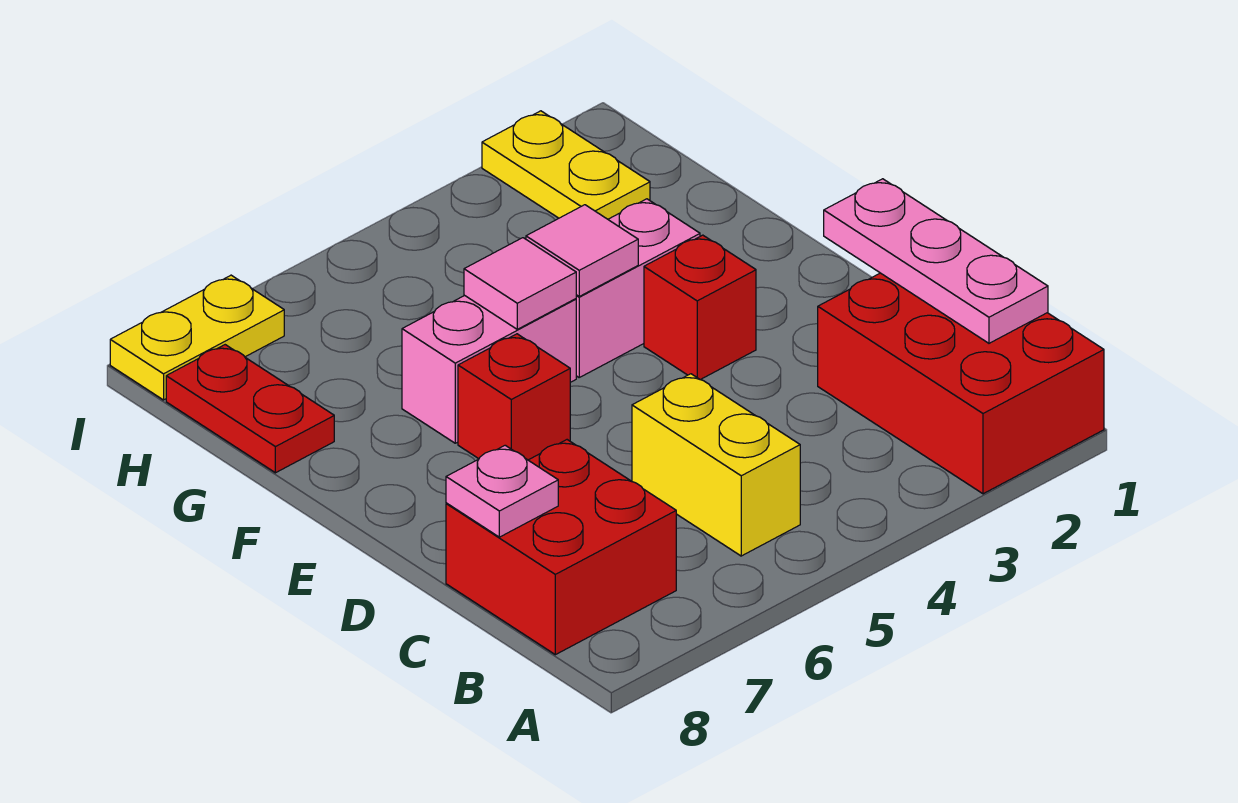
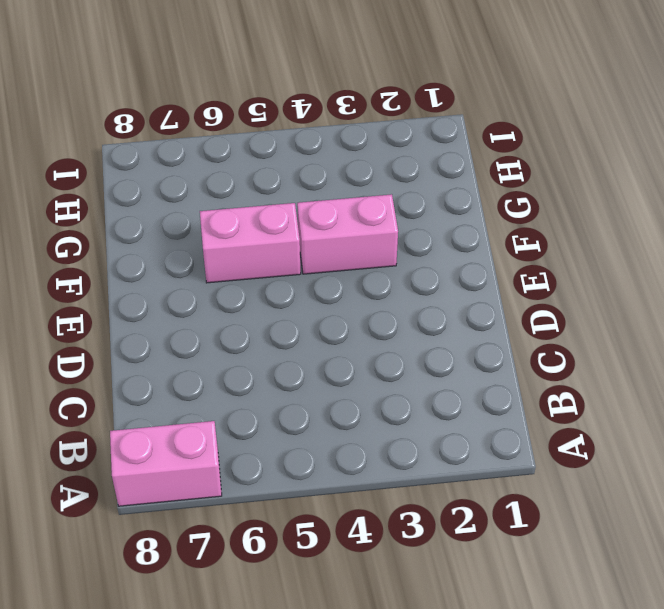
pink 1x2 brick [110,421,222,506] -> none
none -> red 2x3 brick [818,273,1104,494]
none -> yellow 1x2 brick [632,374,800,556]
none -> red 2x2 brick [446,440,676,655]

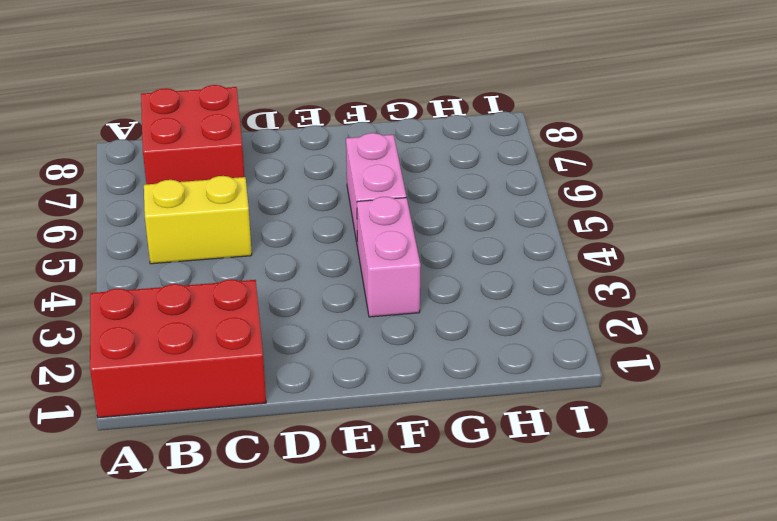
none -> red 1x1 brick [644,235,756,380]
none -> red 1x1 brick [458,334,570,460]
none -> red 1x2 plate [166,345,334,473]

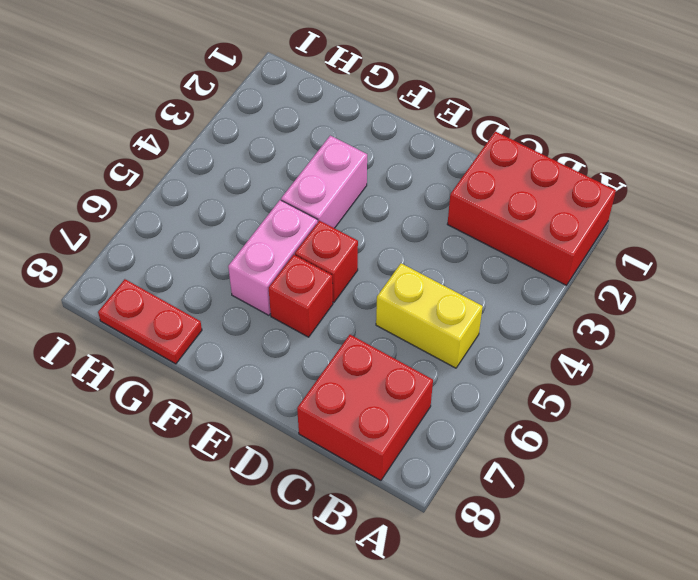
red 1x1 brick [295,221,358,302] -> red 1x1 brick moved to [644,235,756,380]
none -> yellow 1x2 plate [482,111,650,219]
none -> yellow 1x2 plate [110,275,284,400]
none -> pink 1x3 plate [824,179,1048,343]

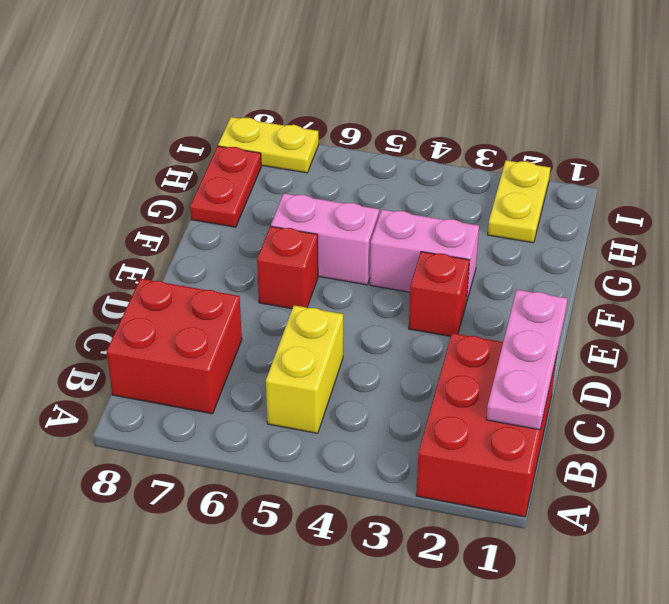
none -> pink 1x1 plate [446,445,558,537]
none -> pink 1x1 tile [526,205,638,296]
none -> pink 1x1 tile [464,238,576,329]

